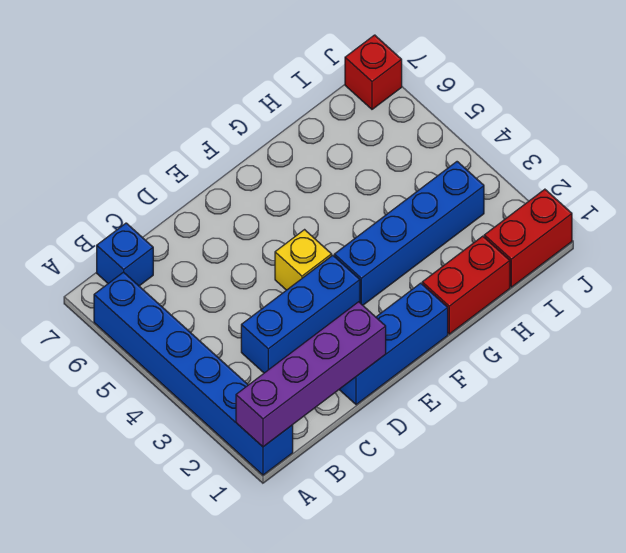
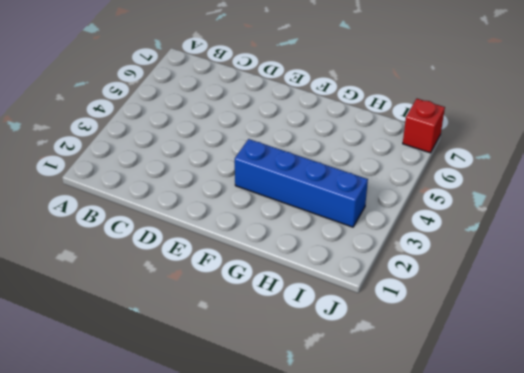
none -> blue 1x6 brick [94,272,293,475]
none -> blue 1x1 brick [97,223,153,286]

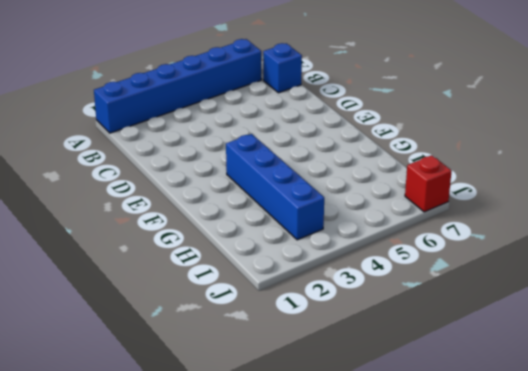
none -> blue 1x3 brick [241,255,360,373]
none -> blue 1x3 brick [339,283,448,405]

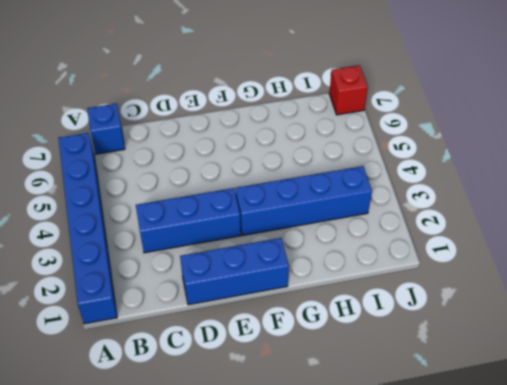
none -> yellow 1x1 brick [275,230,332,290]
none -> red 1x2 brick [422,236,510,334]

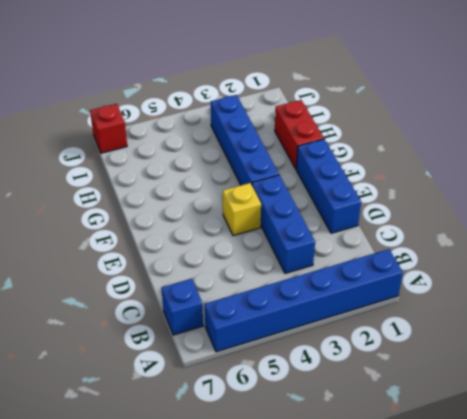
none -> red 1x2 brick [484,189,572,287]
none -> purple 1x4 brick [236,302,386,447]

